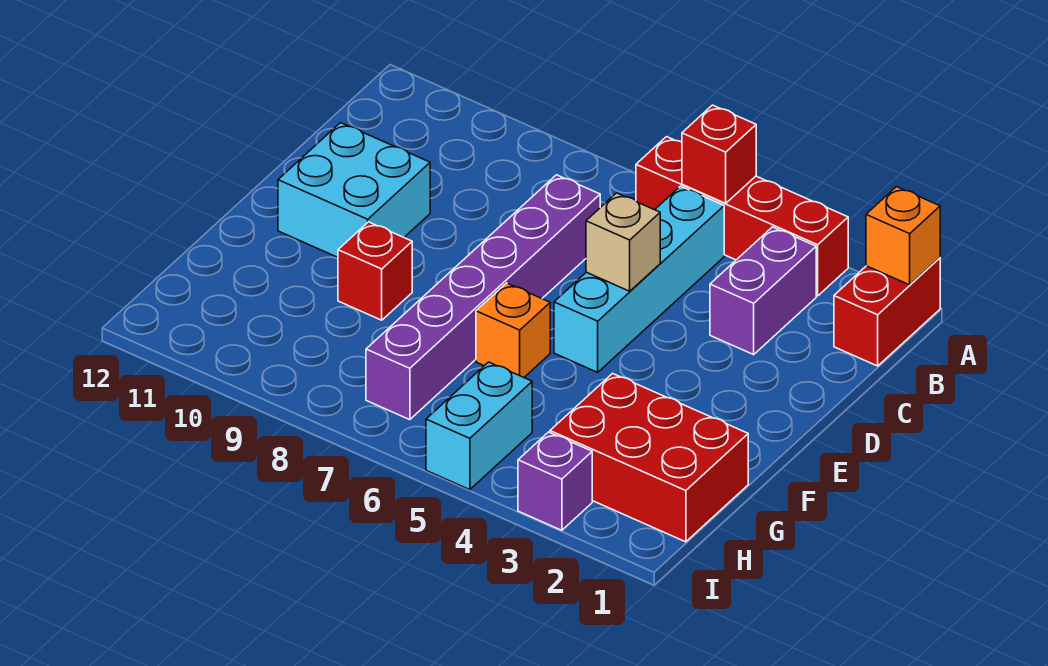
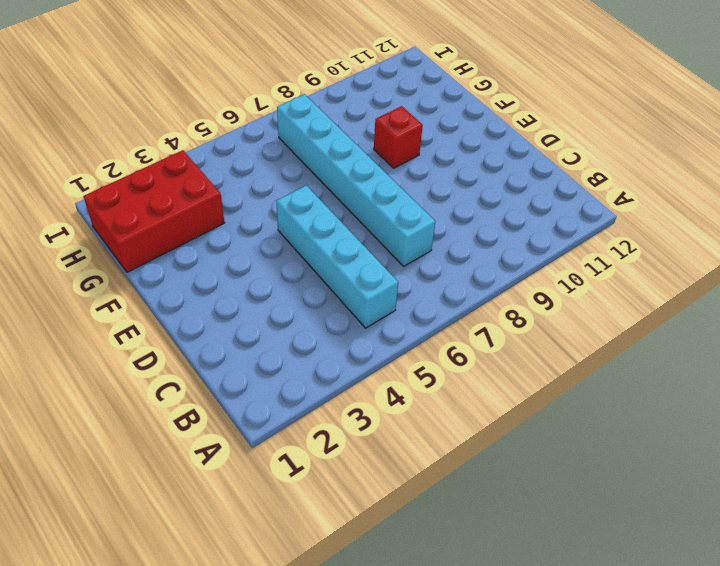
cyan 1x6 brick [277,94,435,266] -> purple 1x6 brick [366,175,600,420]
none -> red 1x2 brick [834,258,940,366]
none -> red 1x4 brick [636,137,848,296]
none -> purple 1x2 brick [710,227,816,355]

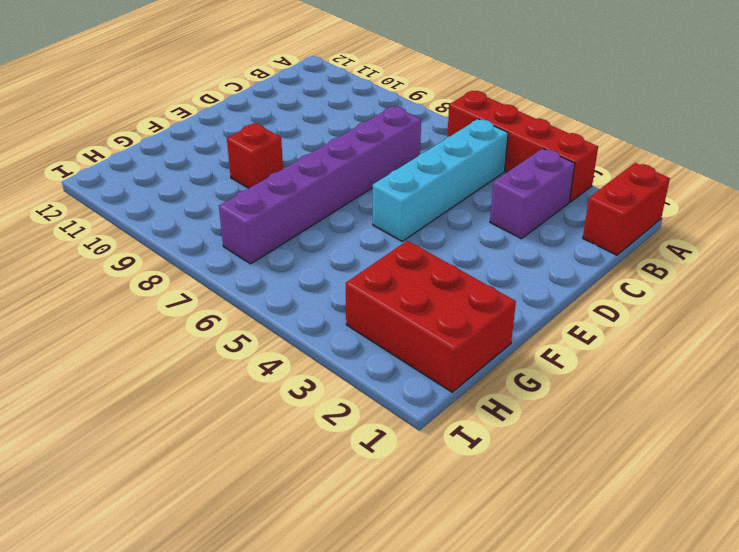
none -> cyan 2x2 brick [278,123,430,257]
none -> orange 1x1 brick [476,283,550,377]
none -> cyan 1x2 brick [426,362,532,490]

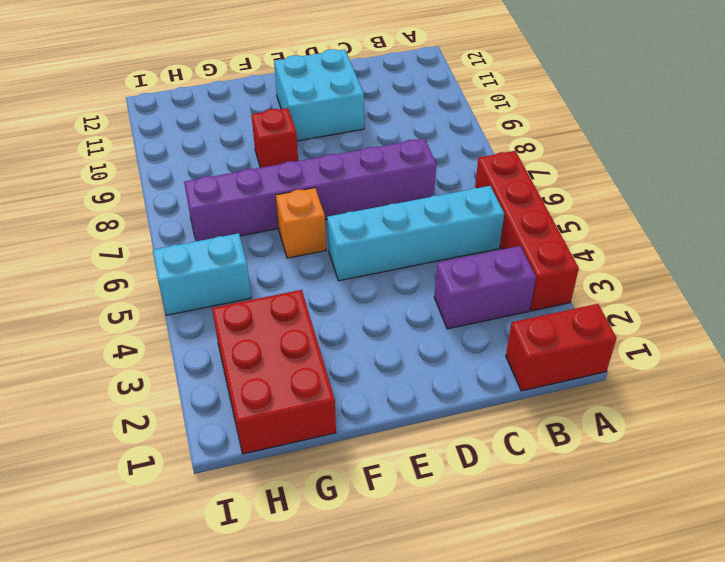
none -> purple 1x1 brick [518,432,592,530]
none -> orange 1x1 brick [866,187,940,285]
none -> red 1x1 brick [682,105,756,203]

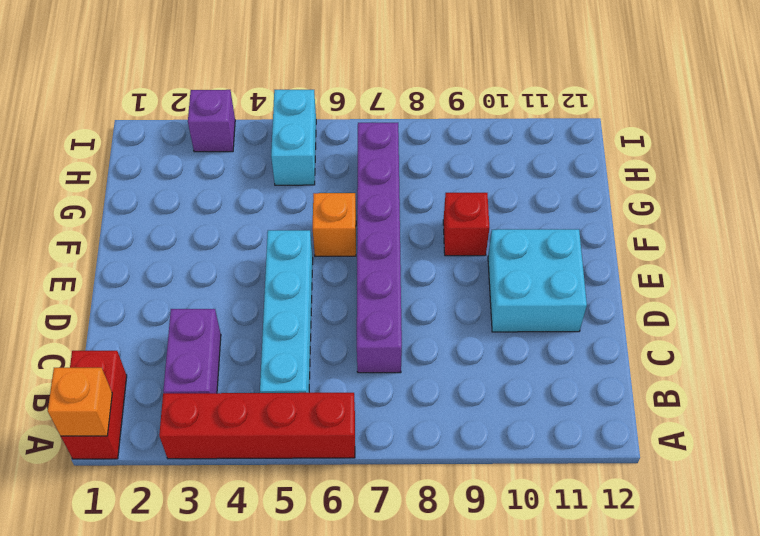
none -> red 2x3 brick [550,374,748,542]
none -> red 1x1 brick [682,105,756,203]
none -> tan 1x1 brick [586,193,660,291]

